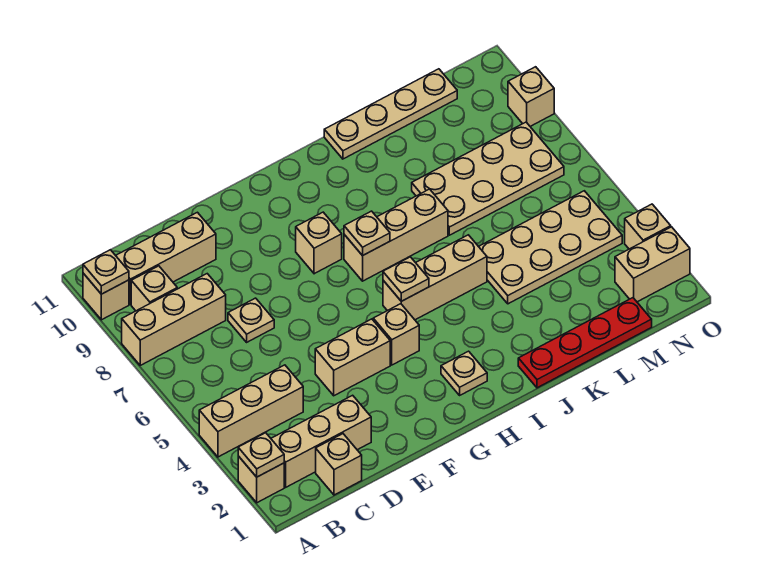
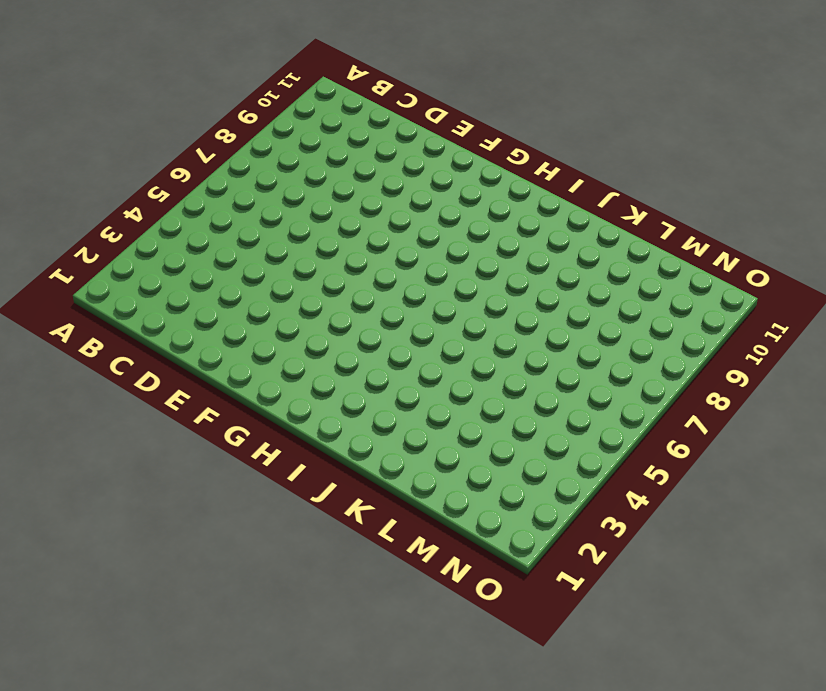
none -> tan 1x1 brick [238,456,284,503]
none -> tan 1x3 brick [199,365,303,457]
none -> tan 1x3 brick [122,274,226,365]

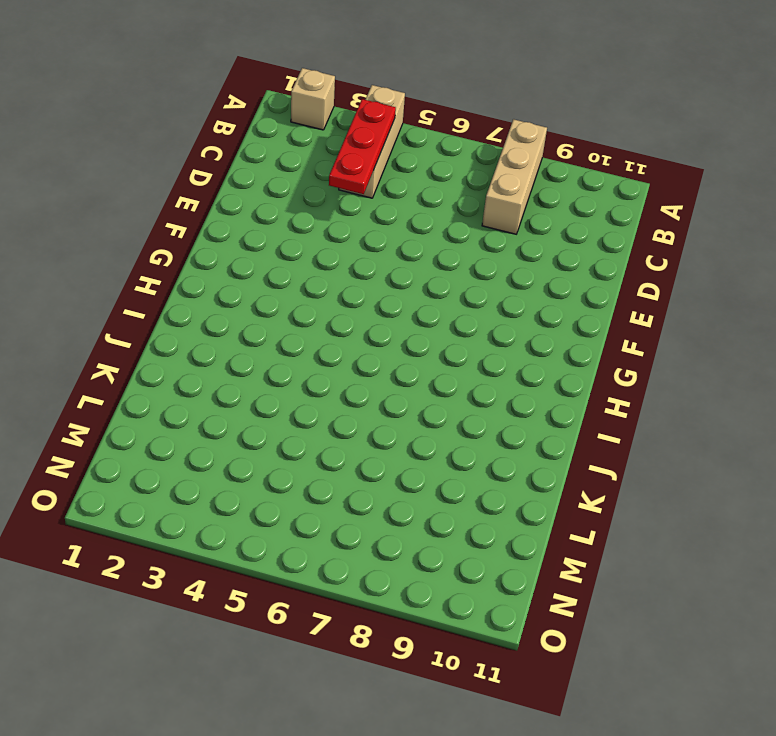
red 1x3 plate [329,99,396,194] -> none
none -> tan 1x1 brick [83,273,129,320]
none -> tan 1x3 brick [271,395,371,487]
none -> tan 1x1 brick [131,266,177,311]

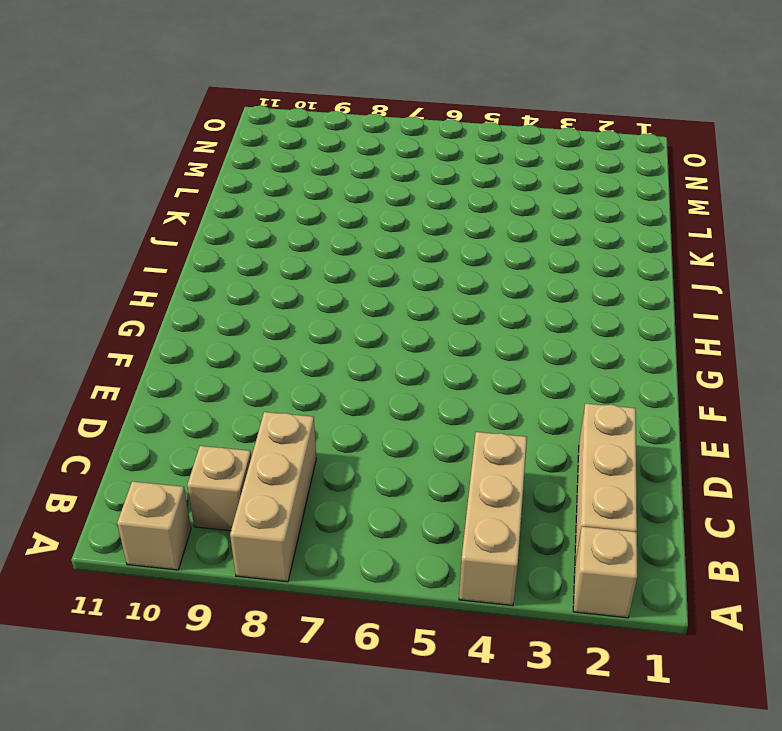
none -> tan 1x3 brick [116,212,216,304]
none -> tan 1x1 brick [316,434,362,495]
none -> tan 1x1 plate [228,298,274,342]

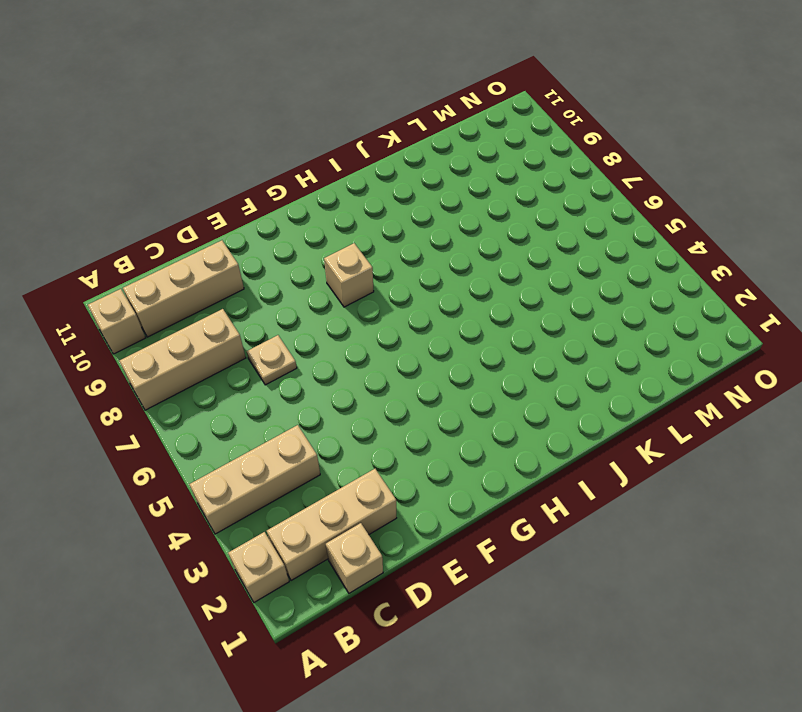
none -> tan 1x1 brick [131,266,177,311]
none -> tan 1x2 brick [315,319,390,396]
none -> tan 1x1 brick [373,304,419,365]

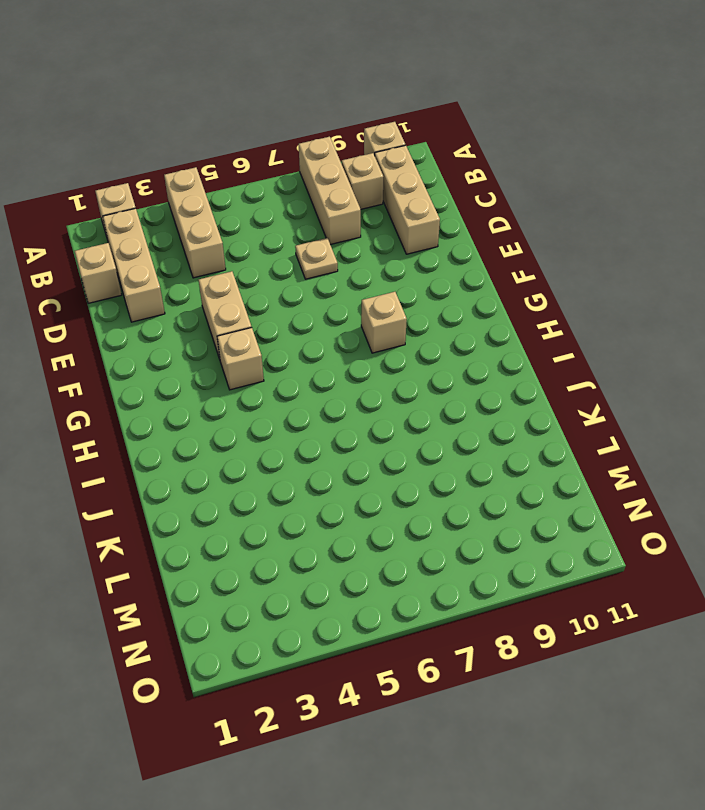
none -> tan 1x1 plate [441,351,487,395]
none -> tan 1x3 brick [383,235,487,320]
none -> tan 1x3 brick [344,189,448,281]

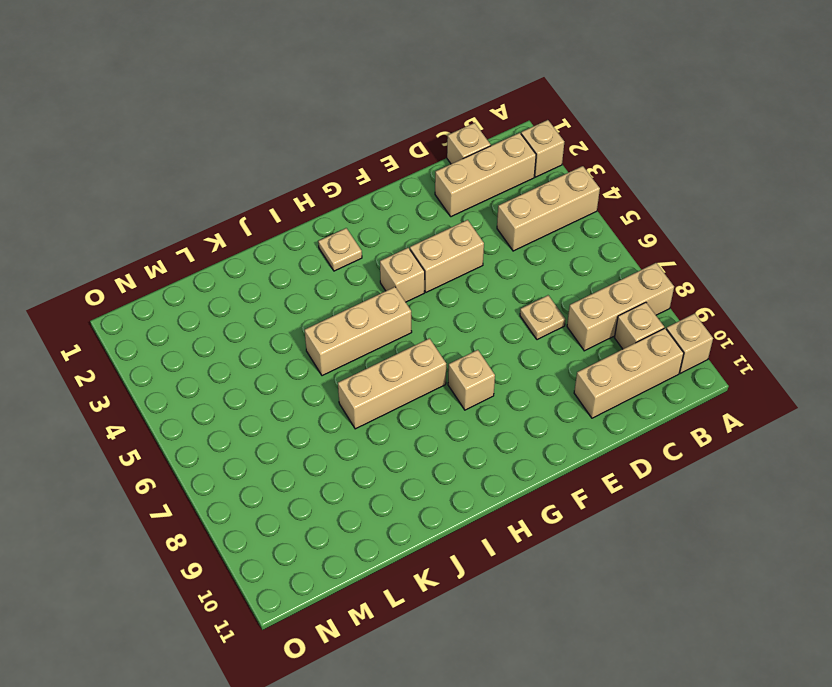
none -> red 1x4 plate [518,298,652,388]
none -> tan 1x4 plate [324,69,457,159]
none -> tan 2x4 plate [479,191,622,304]

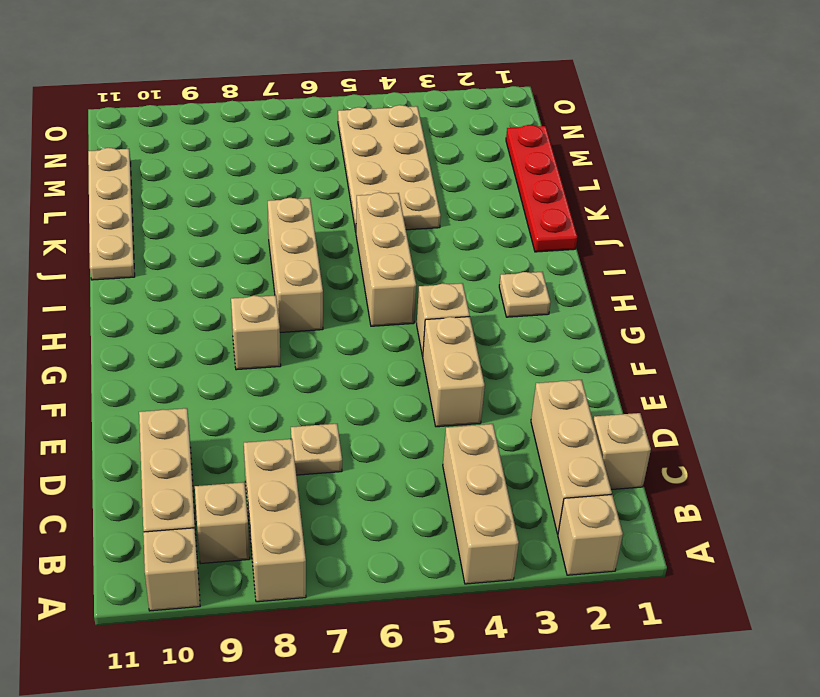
none -> tan 2x4 plate [412,122,564,235]
none -> tan 1x2 brick [615,227,690,302]
none -> tan 1x1 brick [625,204,671,249]

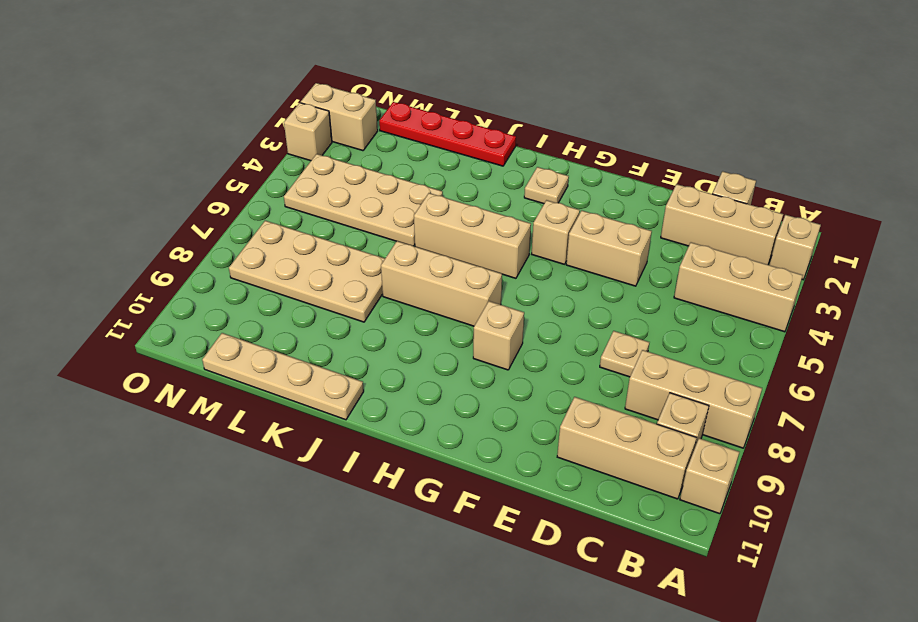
none -> tan 1x1 brick [508,67,554,126]
none -> tan 1x1 plate [238,433,284,477]
none -> tan 1x1 plate [83,250,129,294]

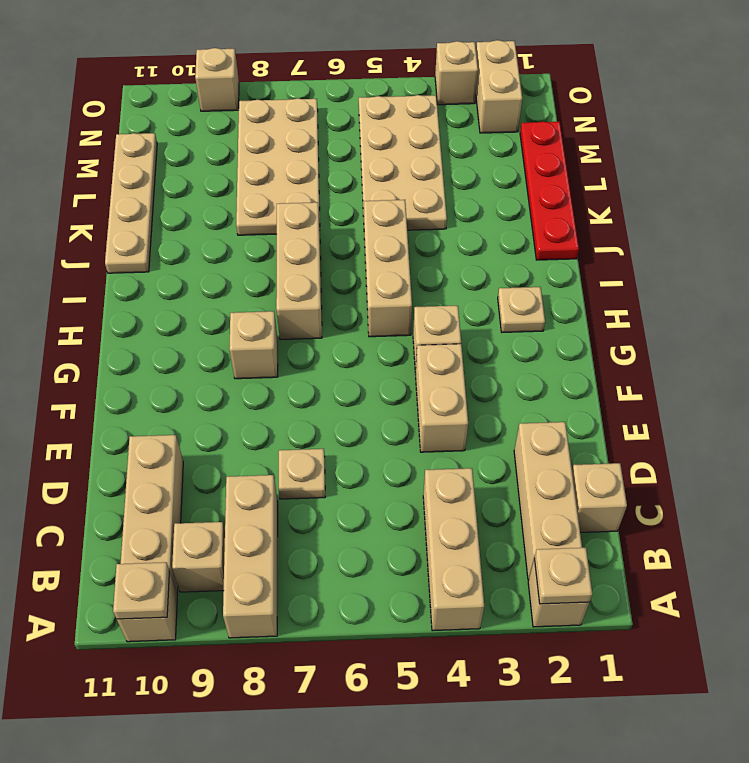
none -> tan 1x1 plate [383,257,429,301]
none -> tan 1x1 plate [344,211,390,256]

